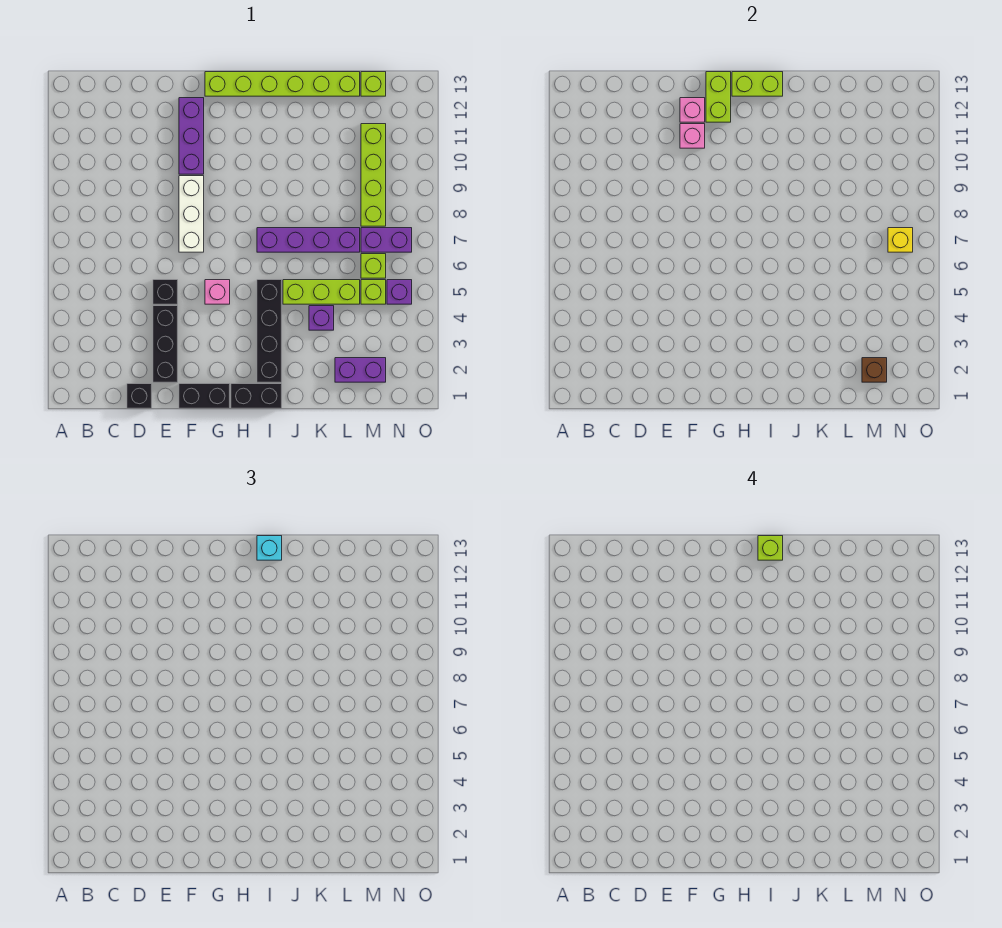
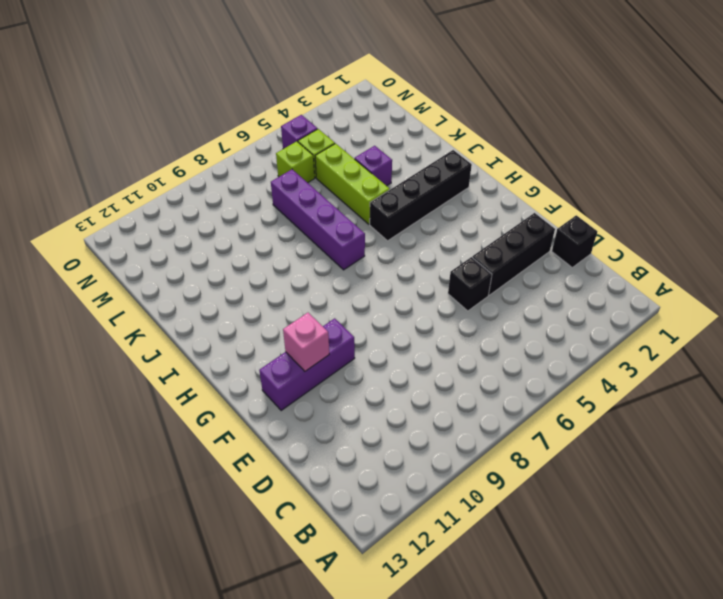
none -> black 1x2 brick [179,384,230,408]
none -> white 1x3 brick [179,176,204,252]
none -> pink 1x1 brick [205,280,230,304]

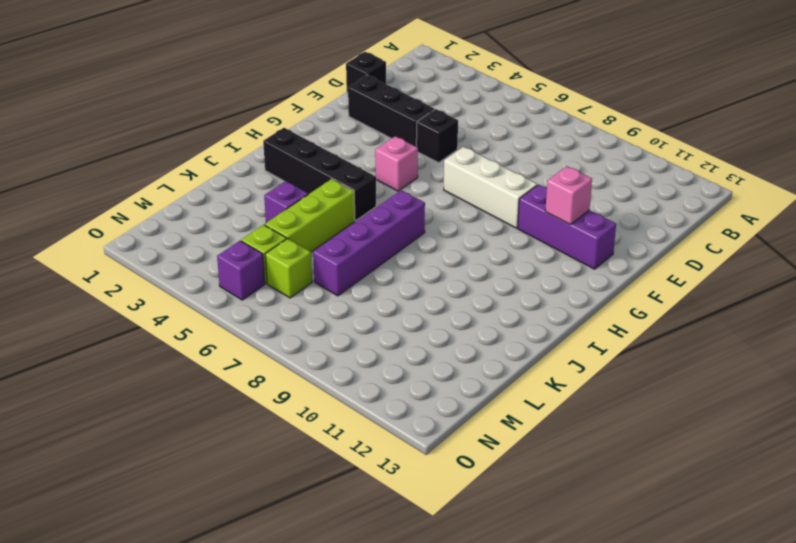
none -> black 1x2 brick [179,384,230,408]
none -> lime 1x6 brick [205,72,360,96]
none -> black 1x2 brick [231,384,282,408]

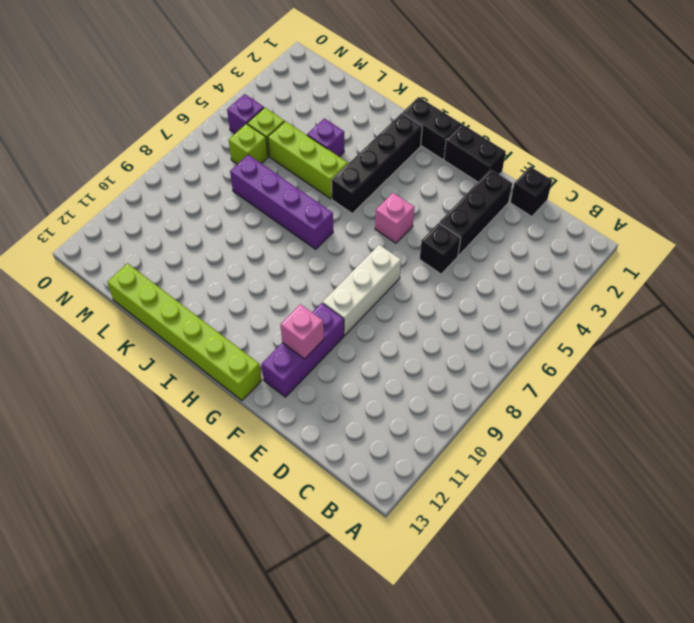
none -> purple 1x2 brick [335,358,386,382]
none -> purple 1x2 brick [361,228,412,252]
none -> lime 1x4 brick [361,124,386,226]

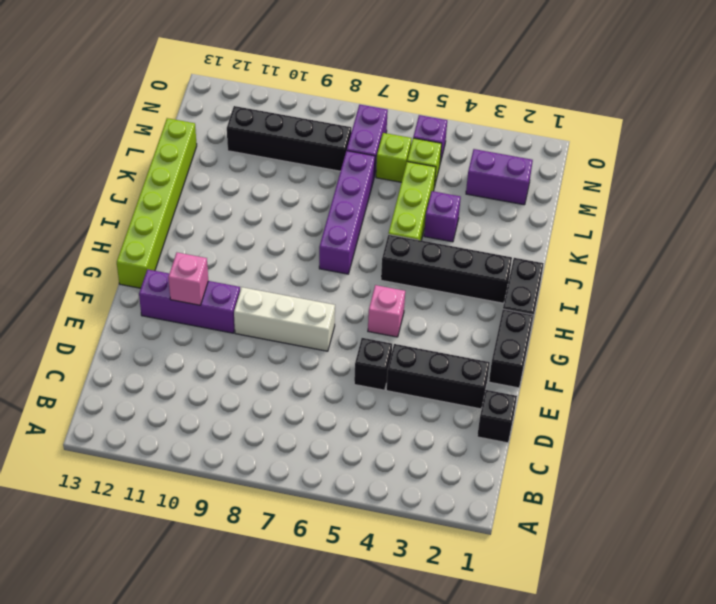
purple 1x2 brick [466,149,533,205] -> purple 1x2 brick turned to [335,358,386,382]
black 1x4 brick [227,106,351,171] -> lime 1x4 brick [361,124,386,226]
none -> lime 1x1 brick [361,72,386,96]
none -> pink 1x1 brick [680,98,705,122]
none -> lime 1x2 brick [706,72,731,122]

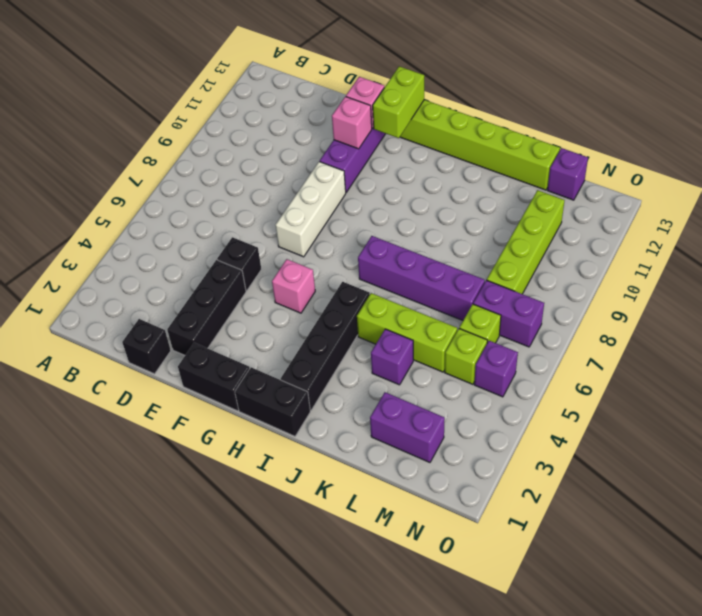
purple 1x1 brick [547,148,588,200] -> lime 1x1 brick [361,72,386,96]
none -> lime 1x2 brick [732,72,783,96]
none -> brown 1x1 brick [862,358,887,382]
none -> yellow 1x1 brick [888,228,913,252]

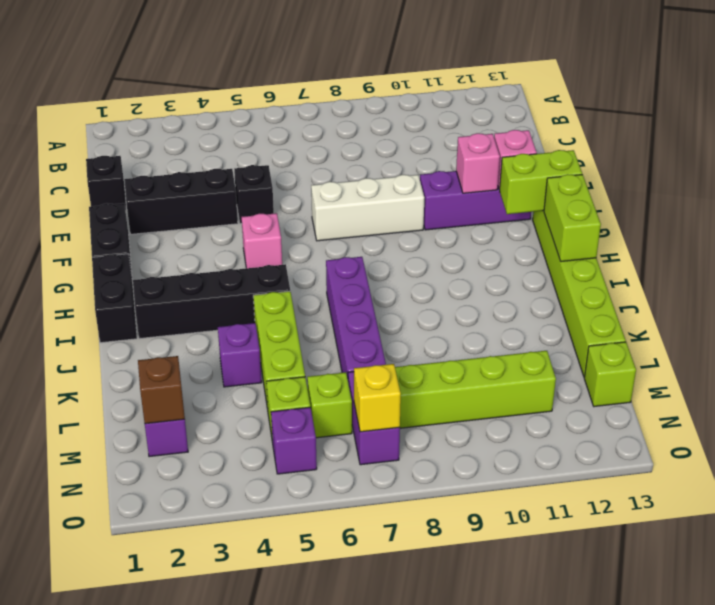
none -> cyan 1x1 brick [257,536,282,560]
none -> lime 1x1 brick [758,536,783,560]

